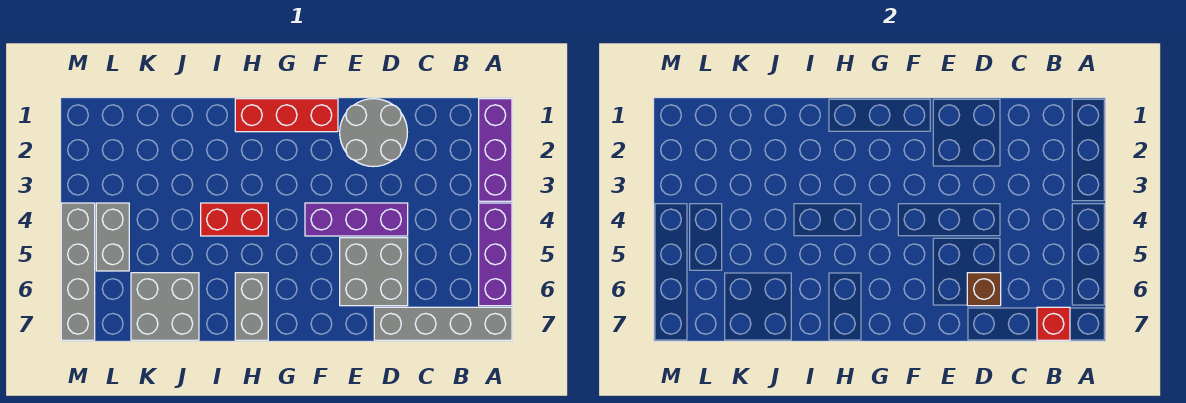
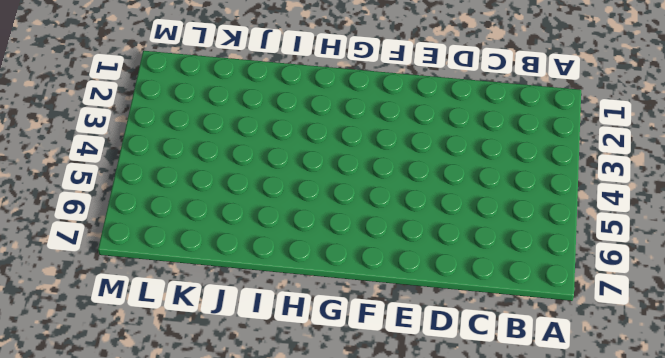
none -> purple 1x3 brick [479,99,512,201]
none -> purple 1x3 brick [479,203,512,306]
none -> grey 1x4 brick [374,307,512,340]

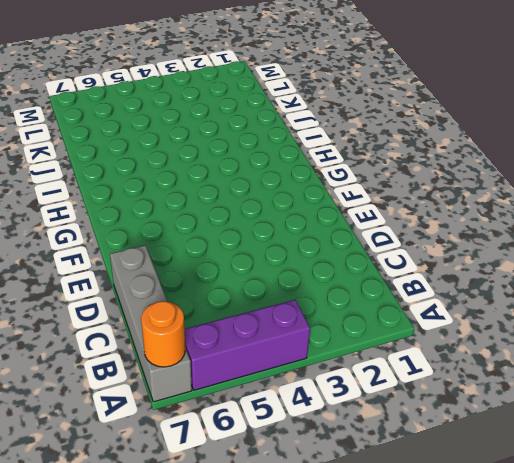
orange 1x1 round brick [141,301,185,367] -> none
none -> purple 1x3 brick [479,99,512,201]
none -> grey 2x2 round brick [340,99,407,167]
none -> purple 1x3 brick [305,203,408,236]

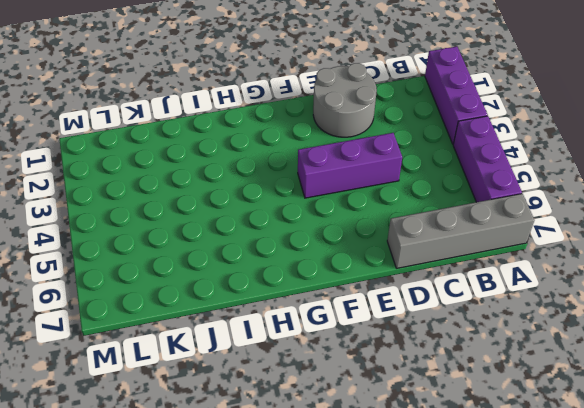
none -> grey 2x2 brick [340,238,408,306]
none -> red 1x3 brick [235,99,338,132]
none -> red 1x2 brick [201,203,268,236]

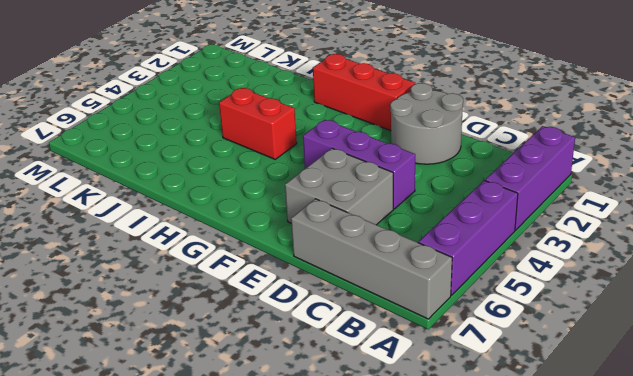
none -> grey 1x2 brick [235,273,268,340]
none -> grey 2x2 brick [131,273,199,340]
none -> grey 1x2 brick [96,203,129,271]

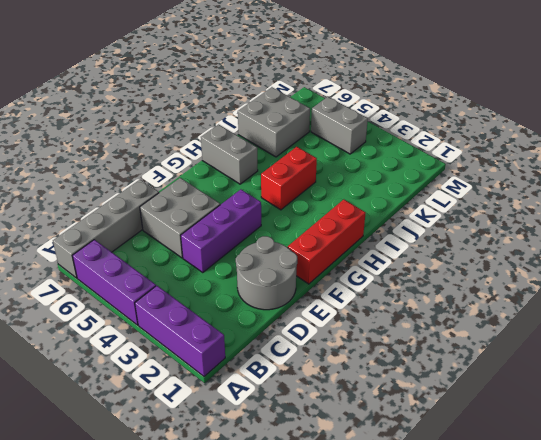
none -> grey 1x4 brick [61,203,95,340]
none -> red 1x1 brick [1037,307,1070,340]
none -> brown 1x1 brick [967,273,1001,306]

